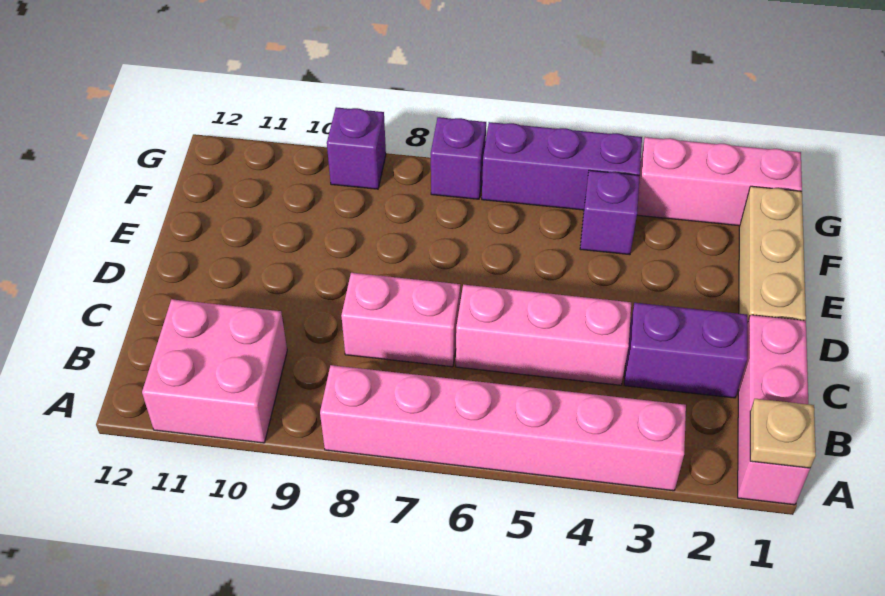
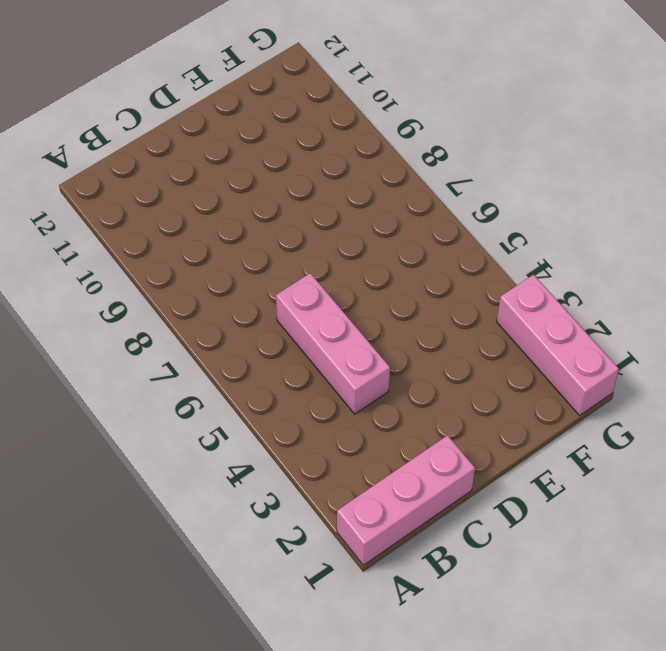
none -> pink 1x6 brick [320,365,686,491]
none -> pink 2x2 brick [142,299,287,443]
none -> purple 1x2 brick [624,303,747,398]

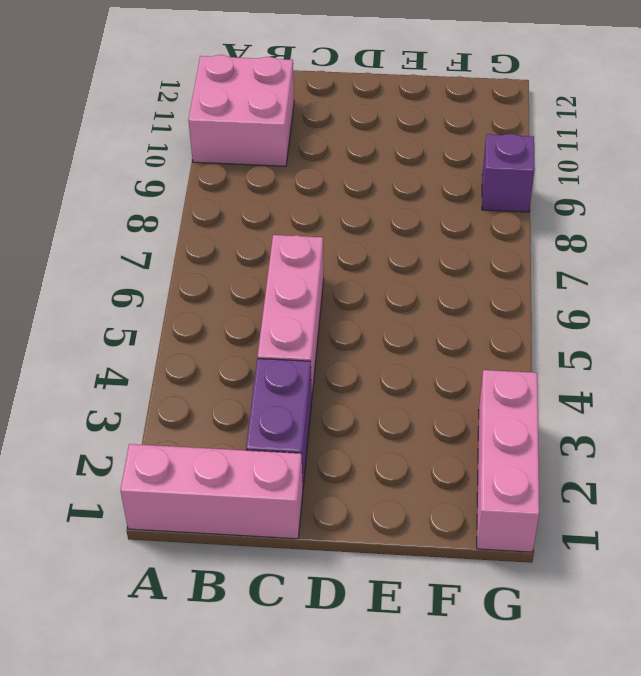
none -> pink 1x6 brick [320,365,686,491]
none -> pink 1x2 brick [341,273,460,367]
none -> tan 1x3 brick [739,186,806,324]

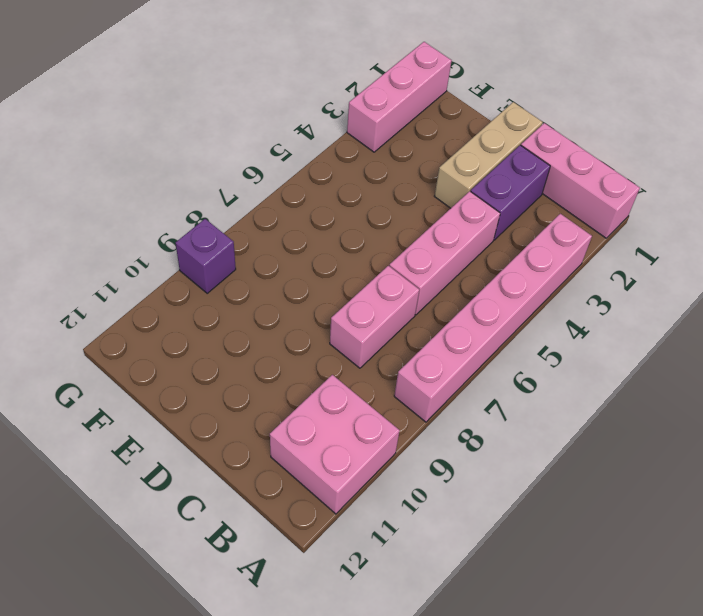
tan 1x3 brick [434,102,543,208] -> tan 1x3 brick turned to [739,186,806,324]
none -> purple 1x1 brick [580,170,640,255]
none -> purple 1x3 brick [482,122,642,210]
none -> purple 1x1 brick [431,117,486,199]

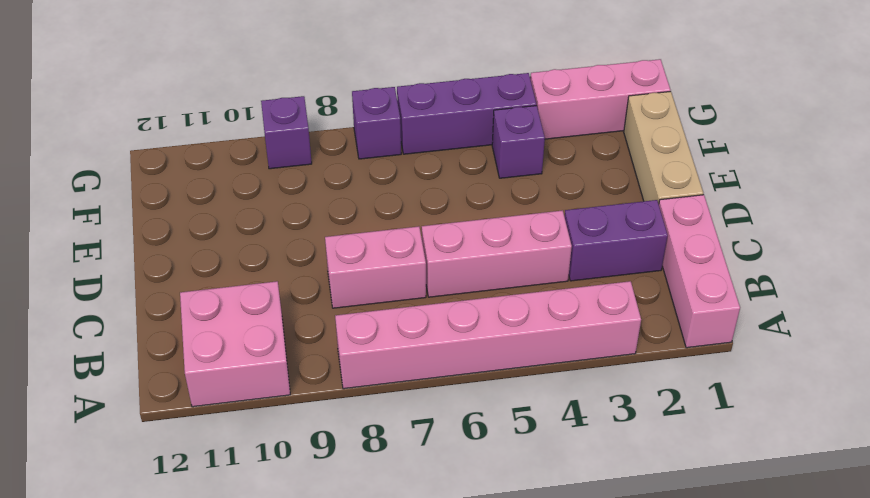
none -> tan 1x1 plate [750,399,816,468]

